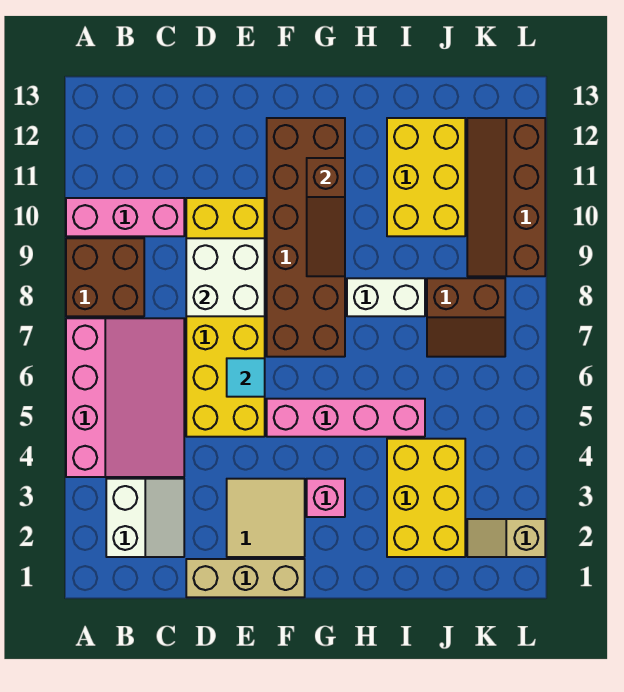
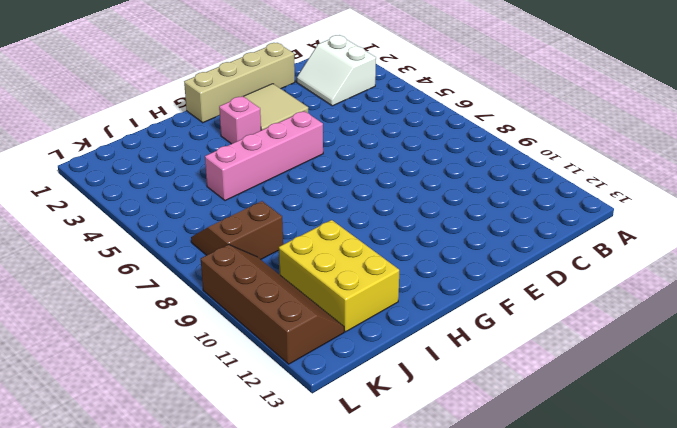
tan 1x4 brick [184,43,295,123] -> tan 1x3 brick [186,559,305,597]
none -> pink 3x4 slope [66,318,184,477]
none -> brown 2x2 brick [66,238,144,316]
none -> pink 1x3 brick [66,198,184,236]

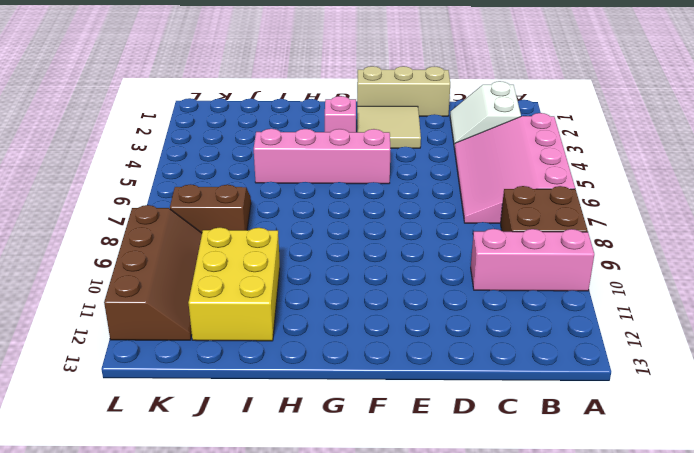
none -> yellow 2x6 brick [186,198,265,437]
none -> brown 2x6 brick [267,118,345,357]
none -> white 1x2 brick [347,278,425,316]

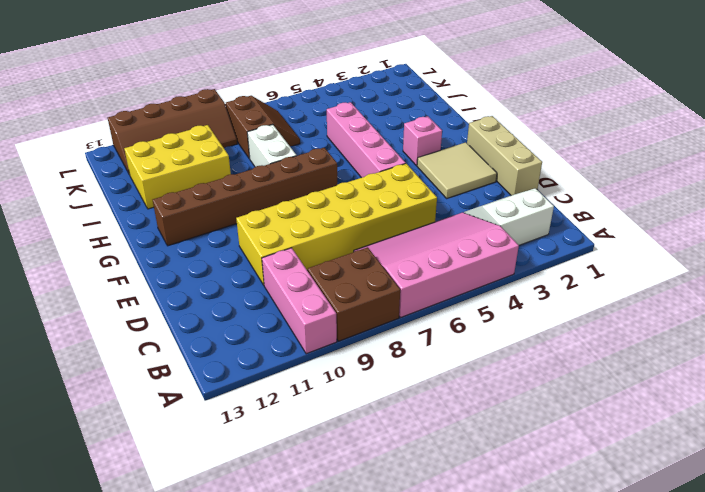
brown 1x6 brick [153,148,337,246] -> brown 2x6 brick [267,118,345,357]
none -> yellow 2x3 brick [387,439,465,557]
none -> tan 1x2 slope [467,519,545,557]
none -> white 2x2 brick [186,238,265,316]

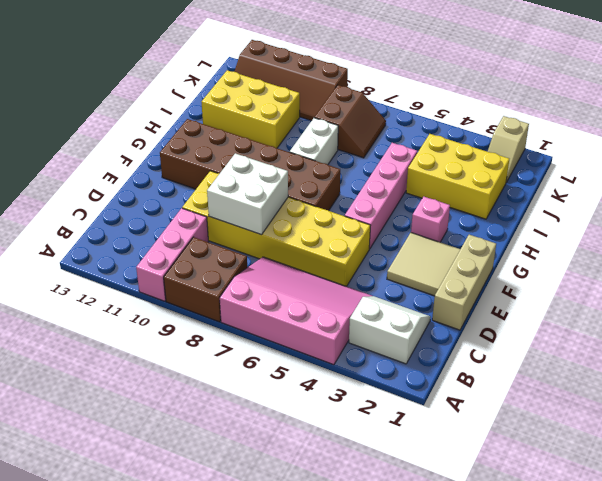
none -> cyan 1x1 tile [227,358,265,397]
none -> brown 1x3 slope [307,158,345,276]

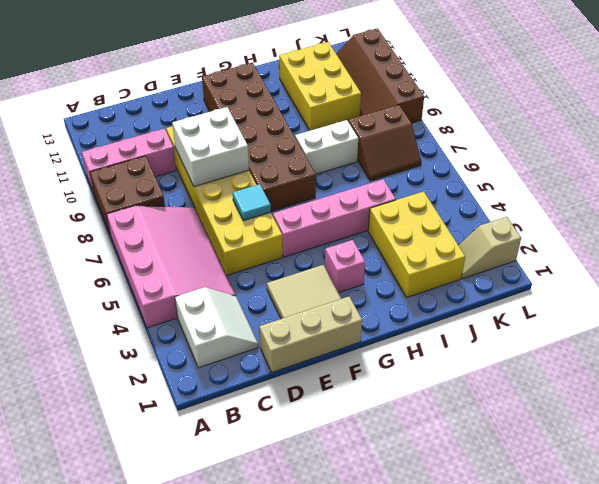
none -> brown 1x3 slope [307,158,345,276]

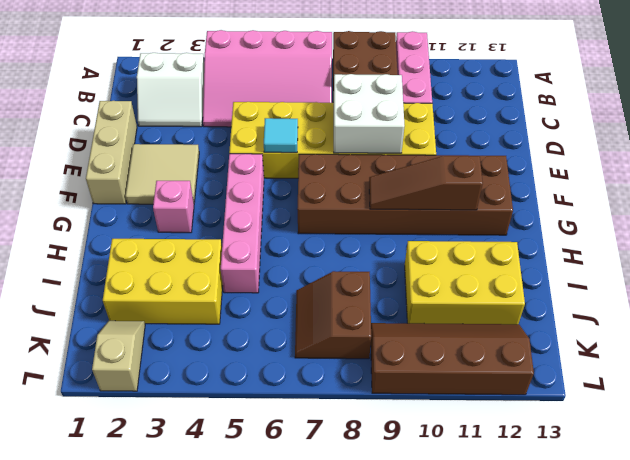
none -> white 1x2 brick [347,278,425,316]

